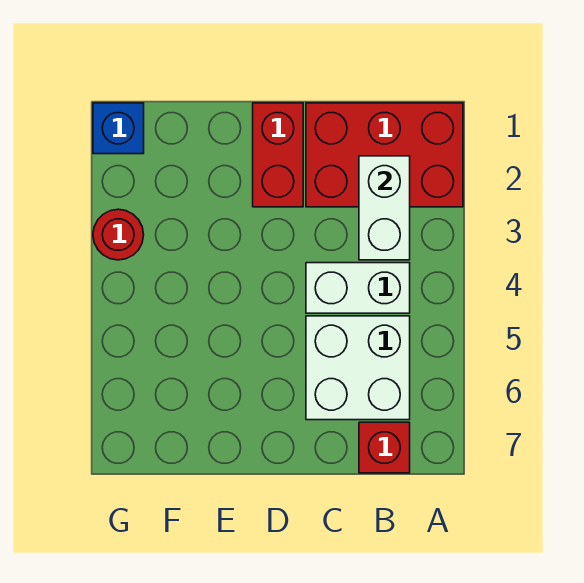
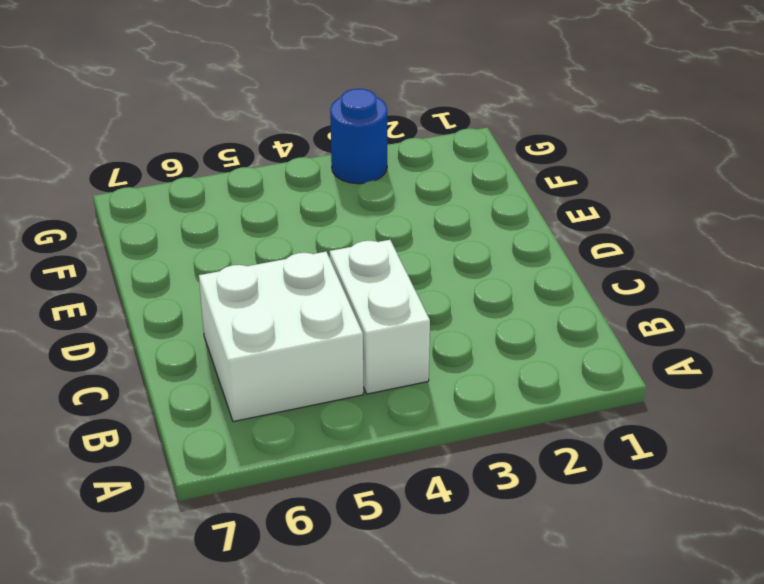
blue 1x1 round brick [330,89,387,184] -> red 1x1 round brick [93,209,144,260]
none -> red 2x3 brick [306,103,463,207]
none -> red 1x1 brick [359,422,410,473]

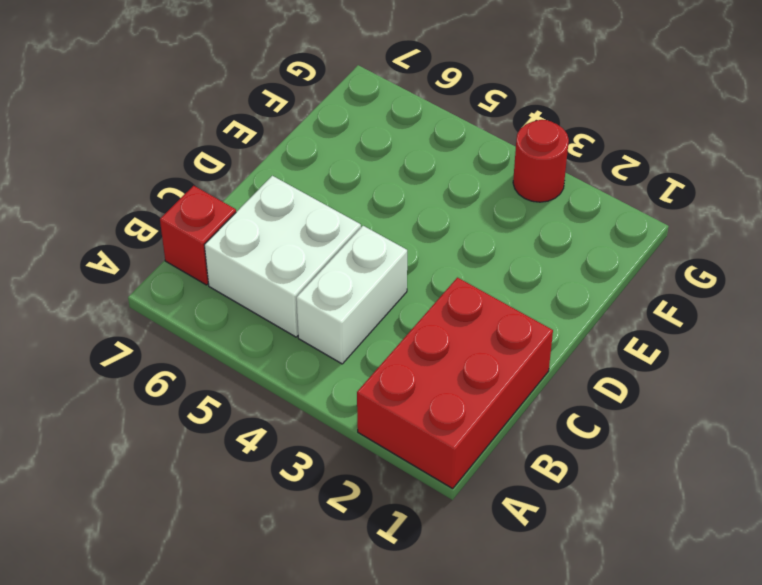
none -> red 1x2 brick [253,103,303,207]
none -> blue 1x1 brick [93,103,144,154]

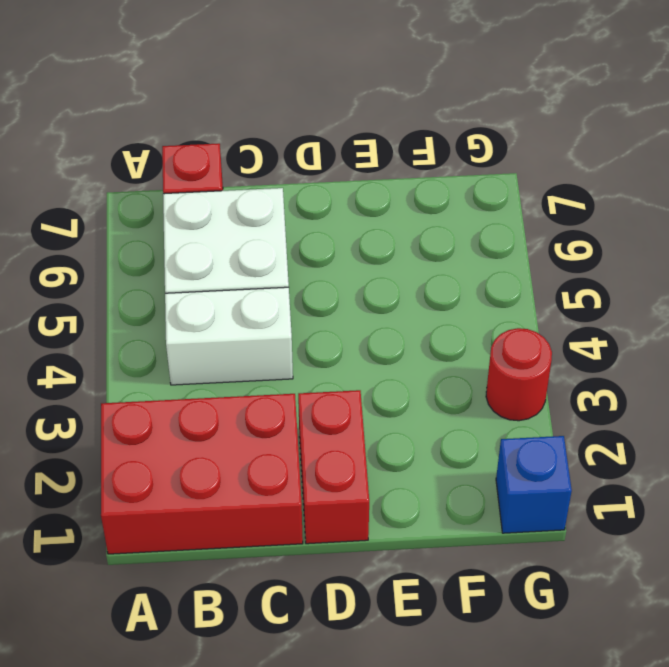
none -> white 1x2 brick [359,156,410,260]

